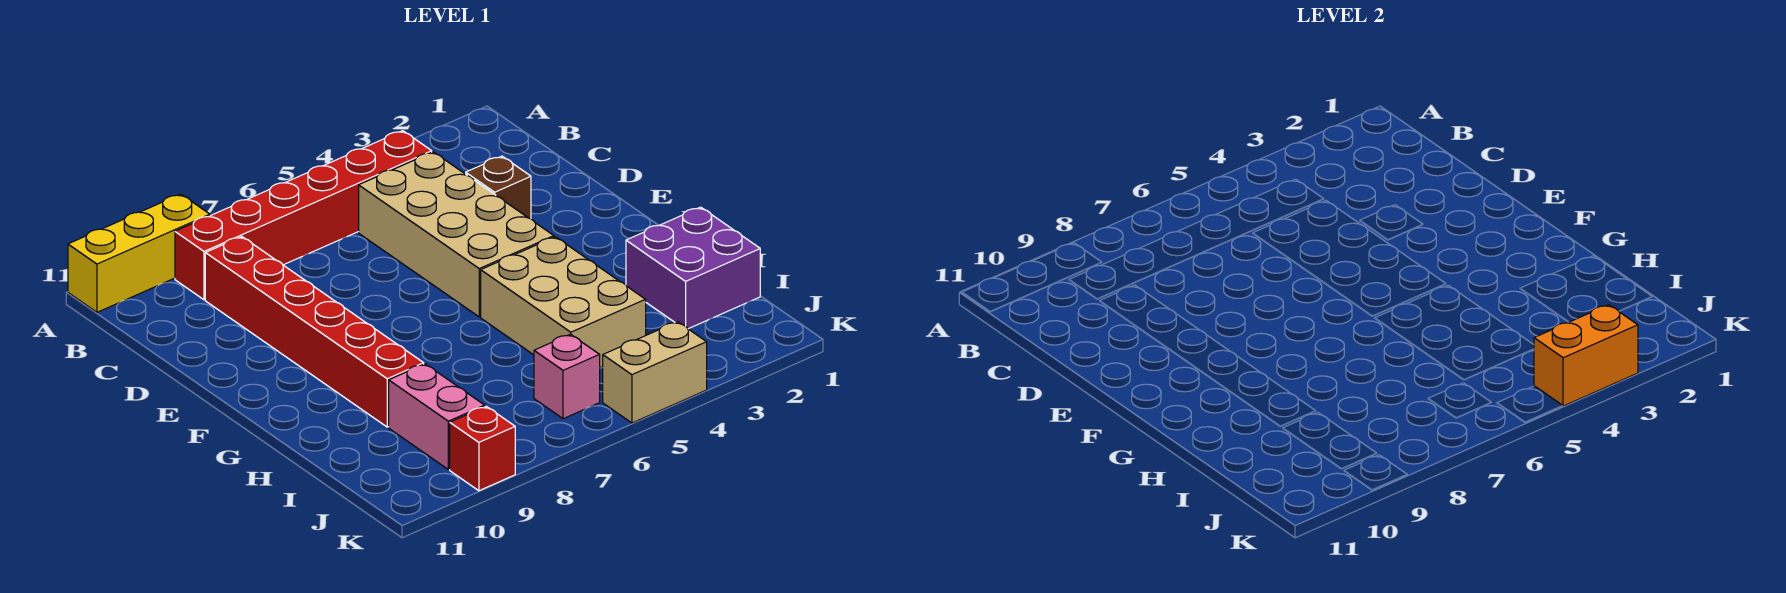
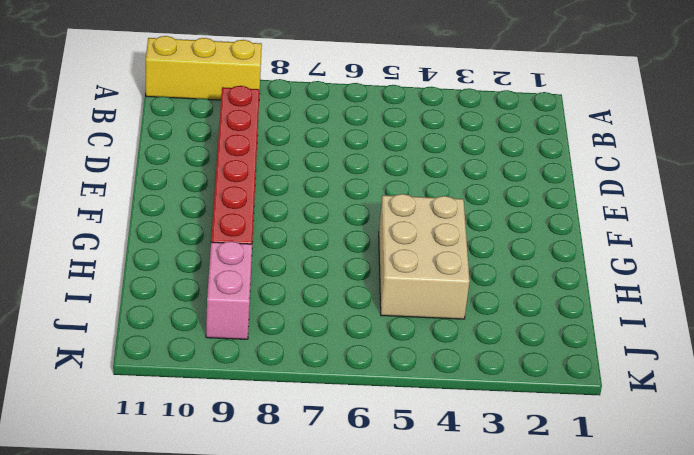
none -> red 1x6 brick [175,131,432,300]
none -> tan 2x4 brick [359,152,554,317]
none -> brown 1x1 brick [466,156,531,219]

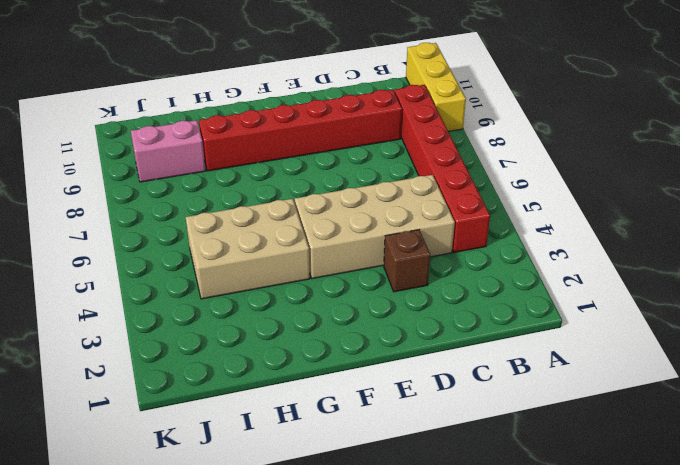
none -> purple 2x2 brick [626,207,760,329]
none -> pink 1x1 brick [534,334,600,419]
none -> tan 1x2 brick [603,322,707,423]

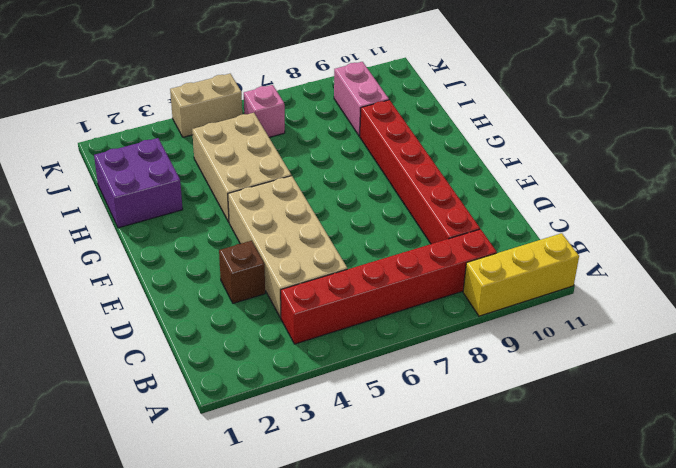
none -> red 1x1 brick [450,406,515,491]
none -> orange 1x2 brick [1534,305,1638,406]

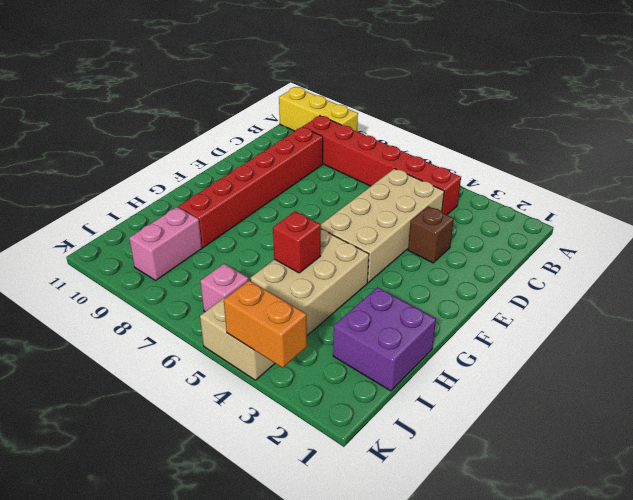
red 1x1 brick [273,211,321,273] -> red 1x1 brick moved to [450,406,515,491]

